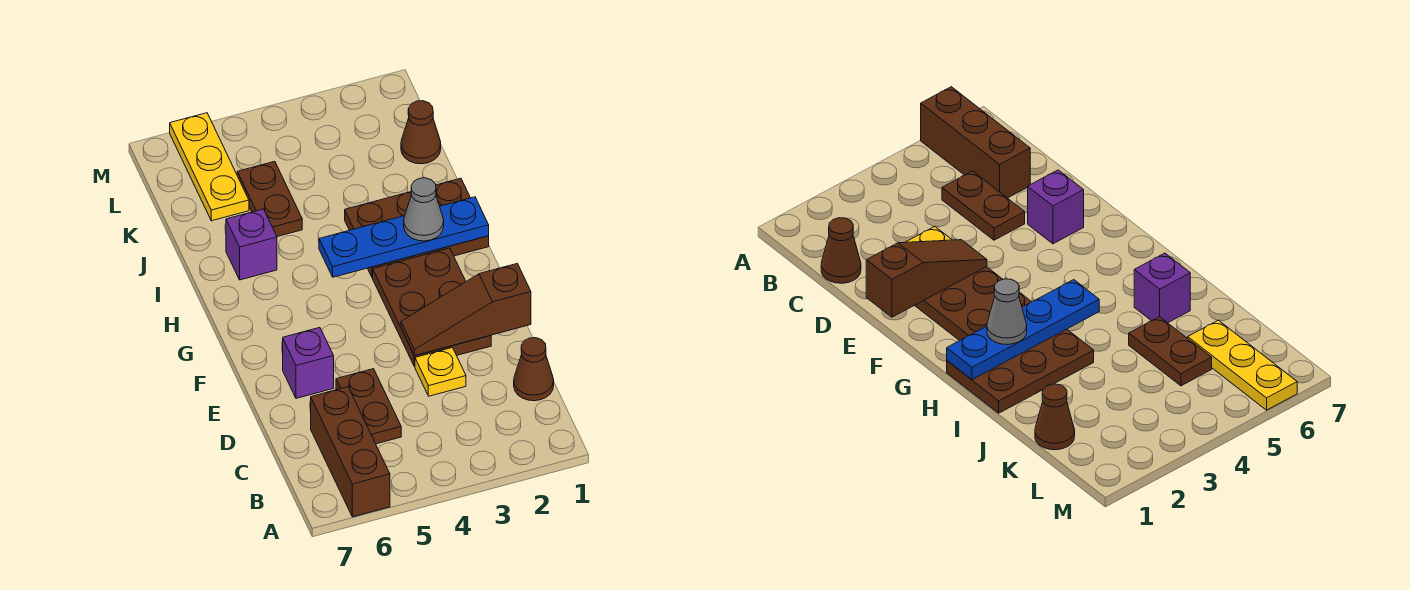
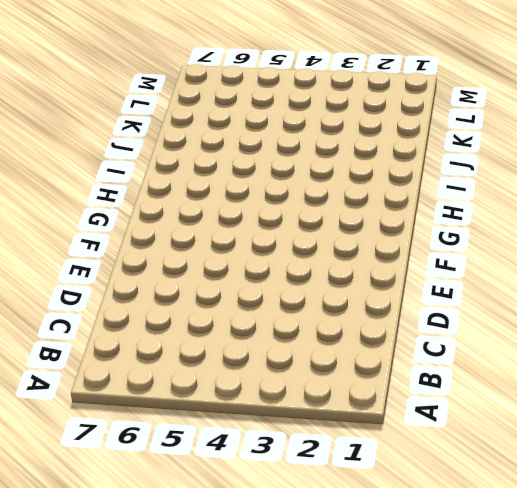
none -> brown 1x3 brick [311,387,390,517]
none -> brown 1x1 cone [514,338,554,401]
none -> brown 1x2 plate [336,369,401,444]

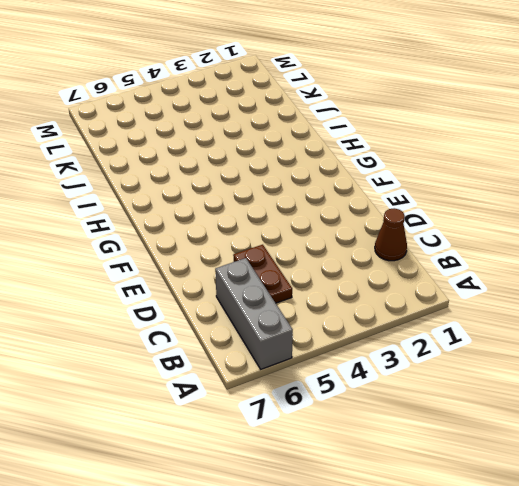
grey 1x3 brick [215,258,293,369] -> brown 1x3 brick [311,387,390,517]
none -> yellow 1x1 plate [415,348,466,396]
none -> brown 2x3 plate [373,248,491,367]
none -> purple 1x1 brick [283,328,334,398]

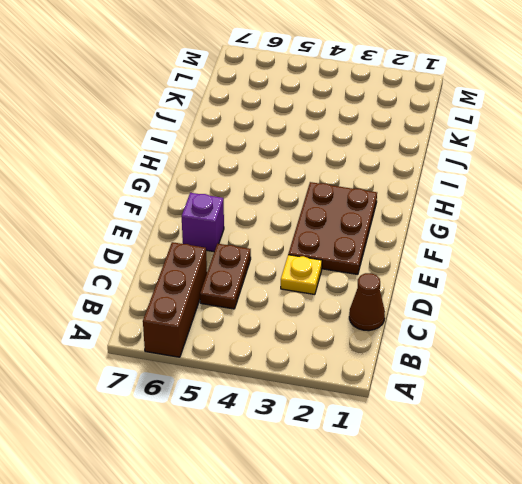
none -> brown 2x3 plate [345,178,489,278]
none -> purple 1x1 brick [226,209,277,280]
none -> brown 1x2 plate [237,161,302,237]

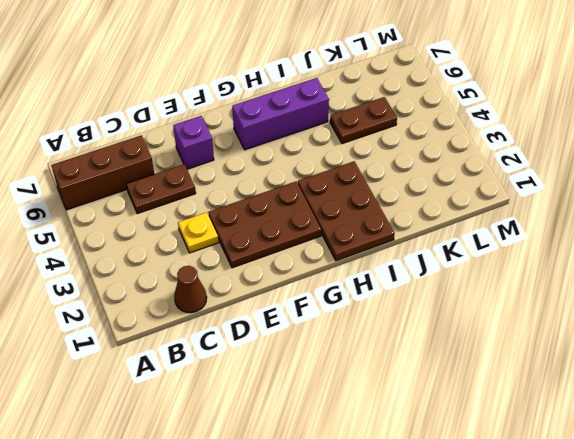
purple 1x3 brick [232,78,329,150] -> purple 1x1 brick [226,209,277,280]
none -> brown 1x1 cone [401,101,441,164]
none -> yellow 1x3 plate [170,113,249,221]
none -> brown 1x3 slope [401,264,531,356]

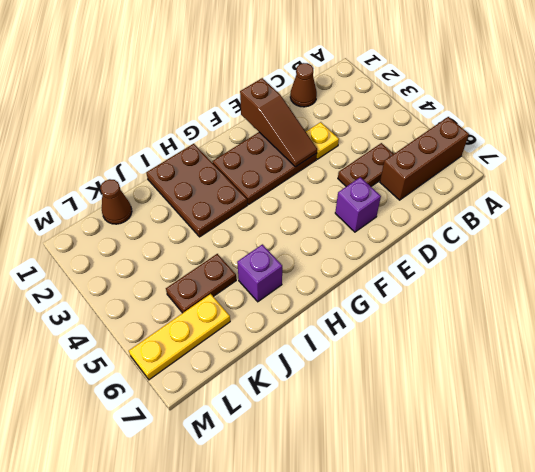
none -> blue 1x4 plate [319,197,489,277]
none -> grey 1x1 cone [404,178,444,241]

